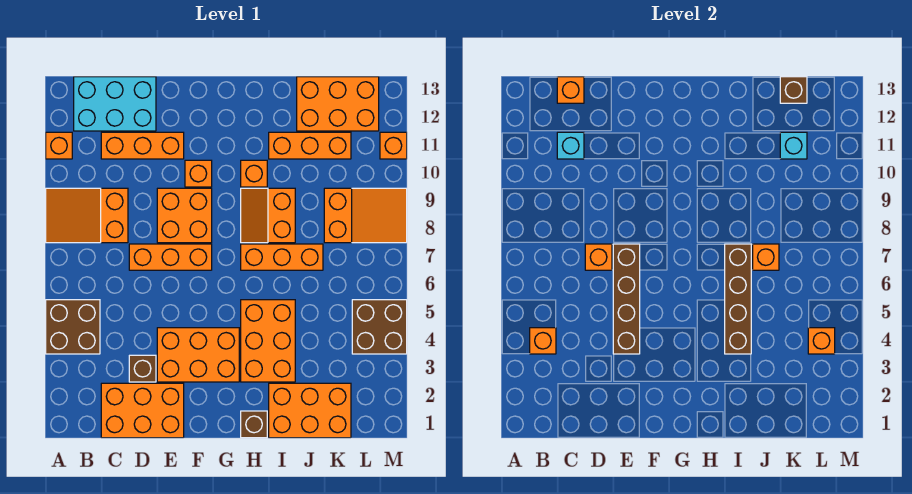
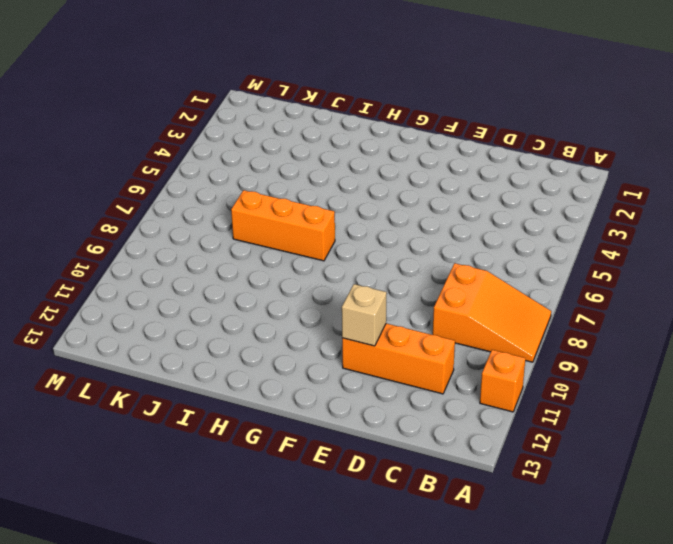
tan 1x1 brick [342,284,387,346] -> none
none -> brown 2x2 brick [46,300,100,354]
none -> cyan 2x3 brick [74,77,156,131]
none -> orange 2x3 brick [101,383,184,438]
none -> brown 1x1 brick [129,355,156,382]

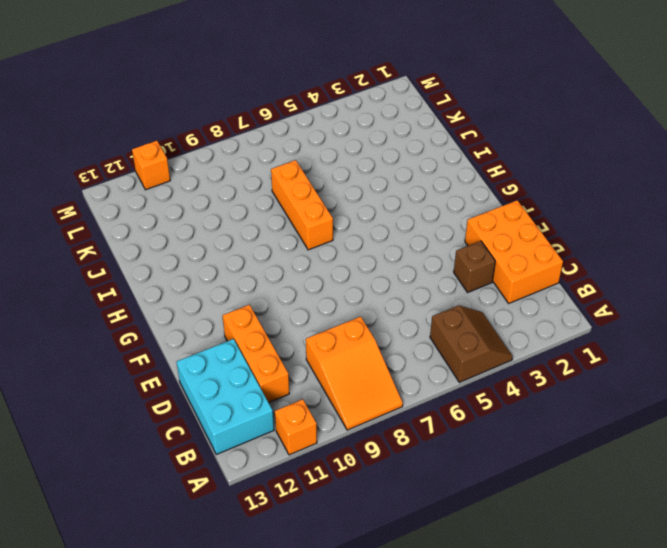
brown 2x2 slope [430,305,513,382] -> brown 2x2 brick [46,300,100,354]
none -> orange 1x3 brick [129,244,212,270]
none -> orange 2x3 brick [157,328,239,382]
none -> orange 2x2 brick [157,188,212,243]
none -> orange 1x1 brick [185,160,212,187]

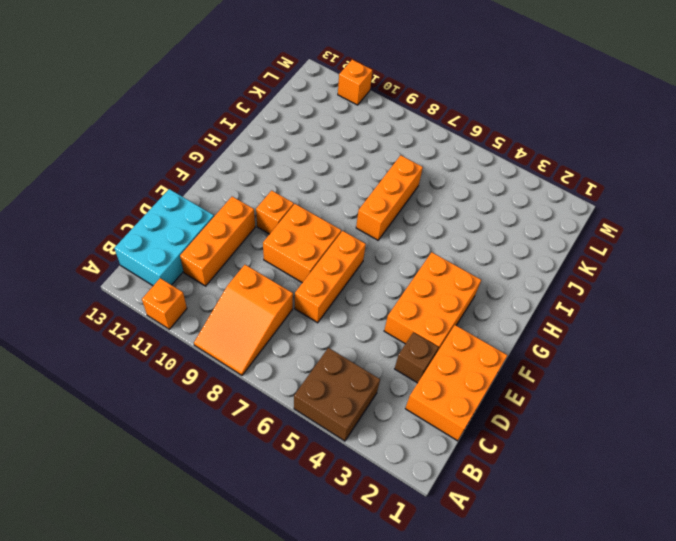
none -> brown 1x1 brick [241,411,267,438]
none -> orange 2x3 brick [241,300,295,382]
none -> orange 2x2 slope [241,188,295,243]
none -> orange 1x1 brick [241,160,267,187]

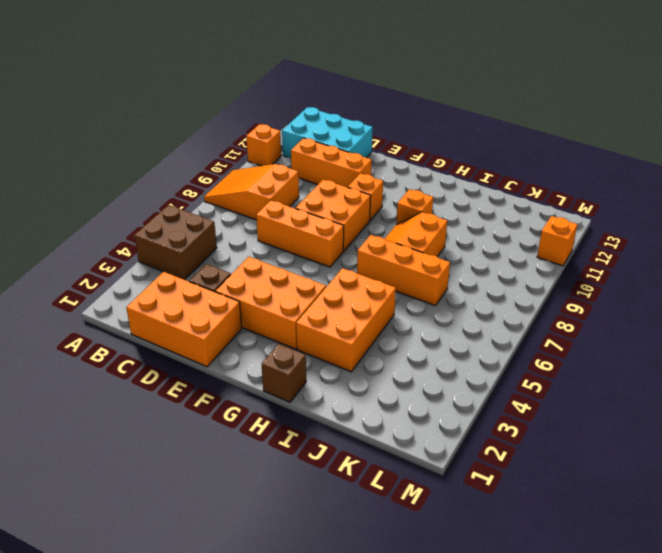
none -> orange 2x3 brick [269,383,351,438]
none -> orange 1x3 brick [269,132,351,159]
none -> orange 2x3 brick [297,77,379,131]
none -> orange 2x3 slope [324,188,407,243]

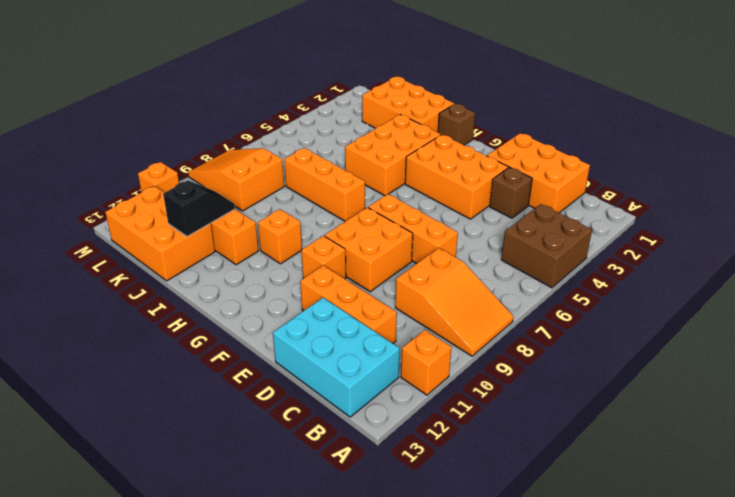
black 1x2 slope [163,180,235,237] -> none
none -> orange 2x2 slope [241,188,295,243]
none -> brown 2x2 brick [352,300,407,354]
none -> orange 1x1 brick [530,328,556,354]
none -> cyan 1x1 brick [557,132,584,159]

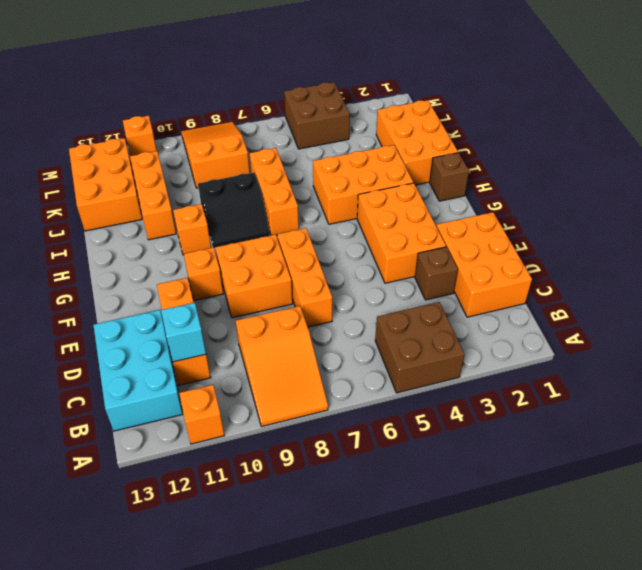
black 2x2 slope [198,173,270,248] -> orange 2x2 slope [241,188,295,243]
none -> orange 1x1 brick [530,328,556,354]
none -> orange 1x1 brick [557,77,584,103]
none -> orange 1x1 brick [585,244,612,270]
none -> brown 1x4 brick [613,244,640,354]

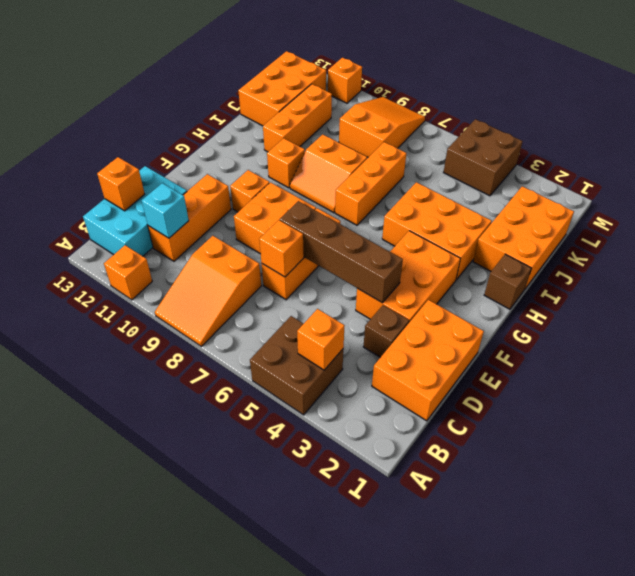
none -> brown 1x4 brick [725,244,751,354]
none -> orange 1x1 brick [753,244,779,270]
none -> cyan 1x1 brick [780,132,807,159]
none -> brown 1x1 brick [780,77,807,103]

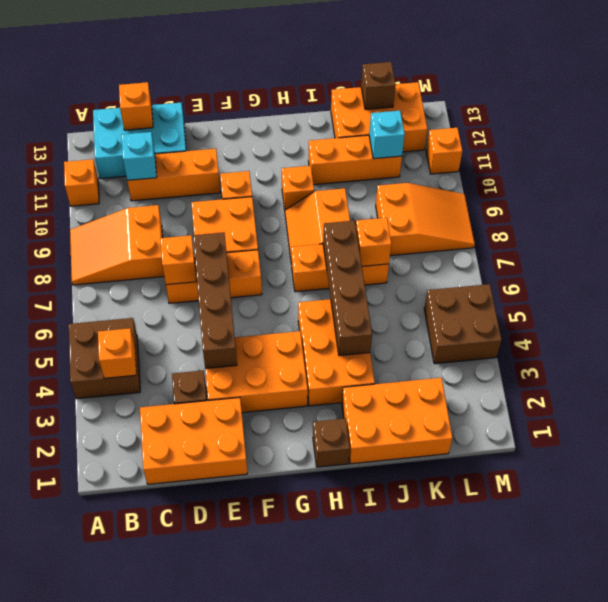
none -> orange 1x1 brick [808,328,835,354]

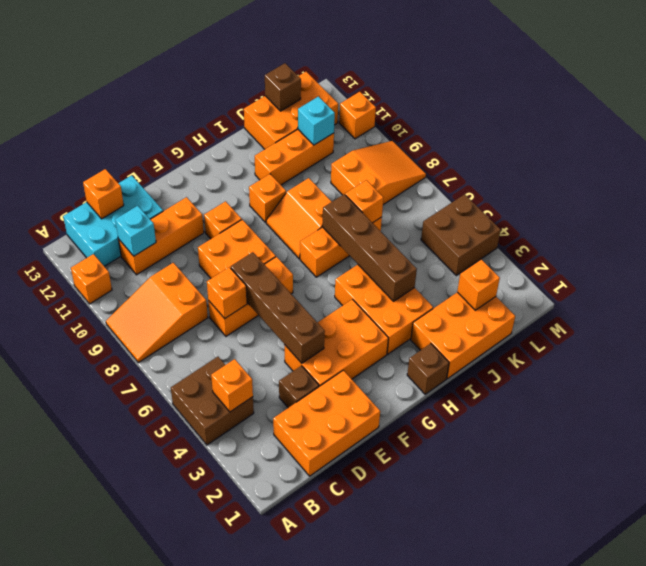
orange 1x1 brick [457,259,500,310] -> orange 1x1 brick moved to [808,328,835,354]

